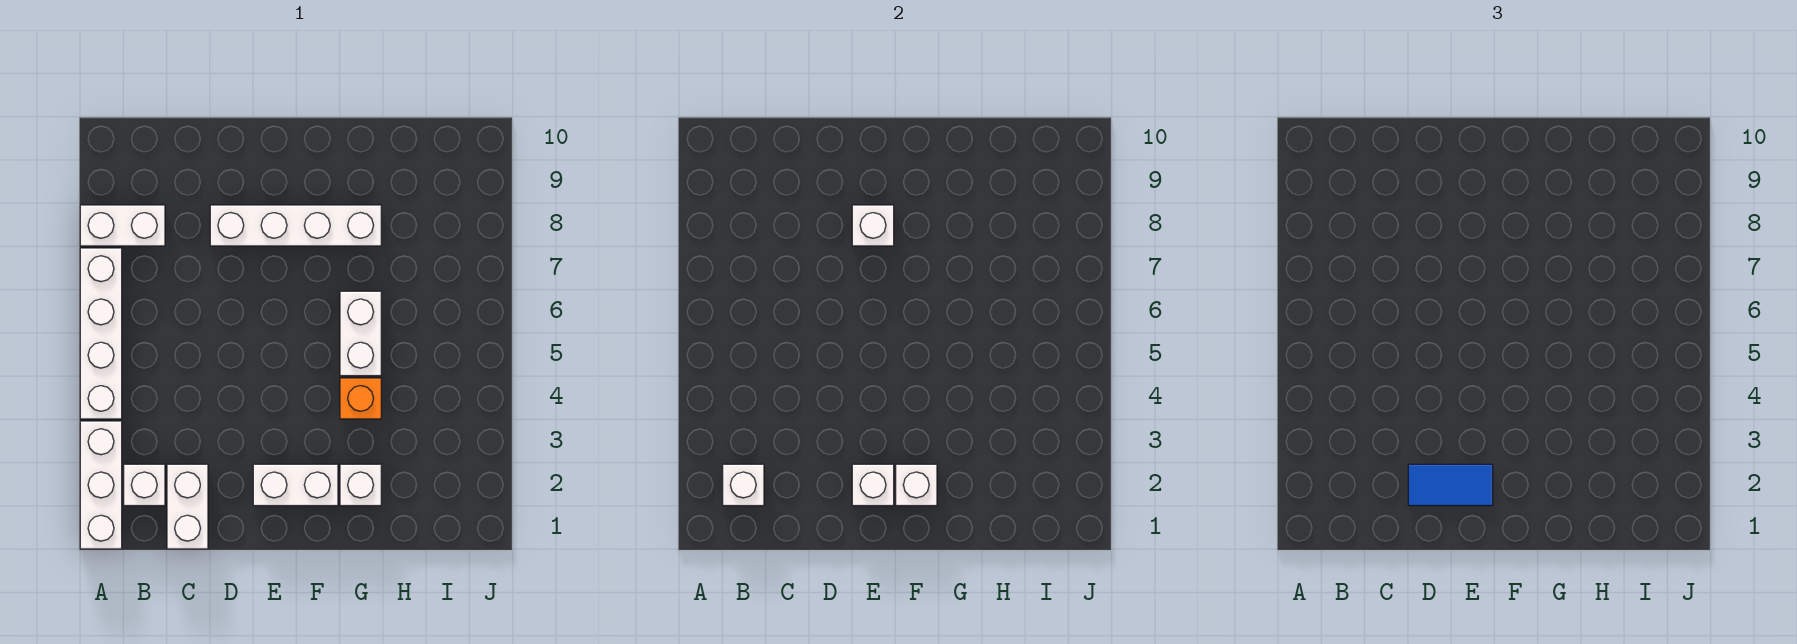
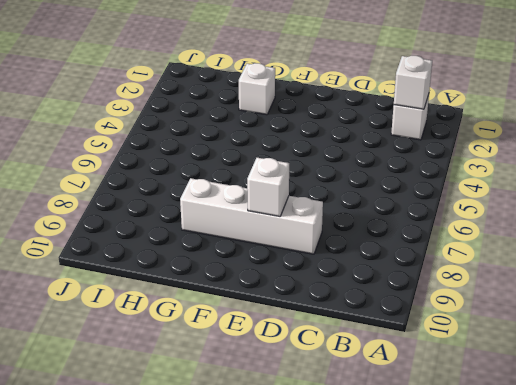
none -> white 1x3 brick [80,421,122,549]
none -> white 1x4 brick [80,248,122,419]
none -> white 1x2 brick [80,205,165,246]

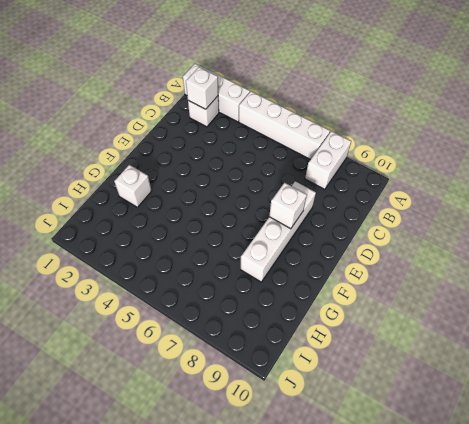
none -> white 1x2 brick [167,464,208,549]
none -> white 1x2 brick [253,464,338,506]
none -> orange 1x1 brick [340,378,381,419]

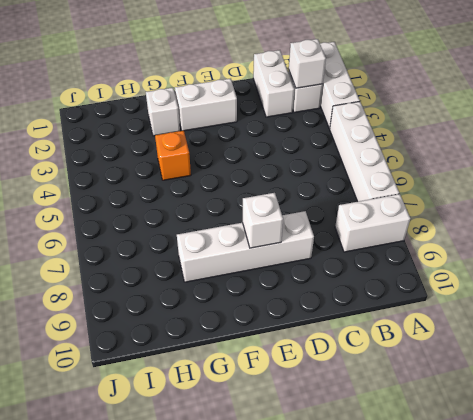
none -> white 1x2 brick [340,291,381,376]
none -> white 1x1 brick [852,464,894,506]
none -> white 1x1 brick [896,464,937,506]

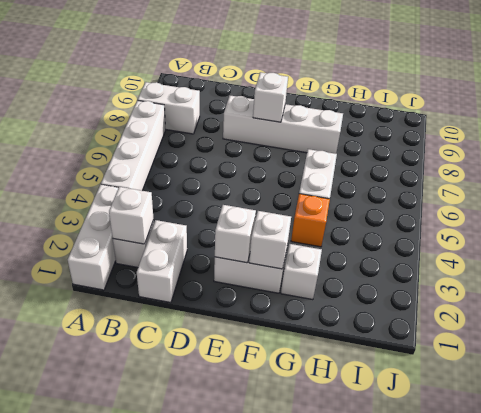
none -> blue 1x2 tile [1408,464,1493,506]

